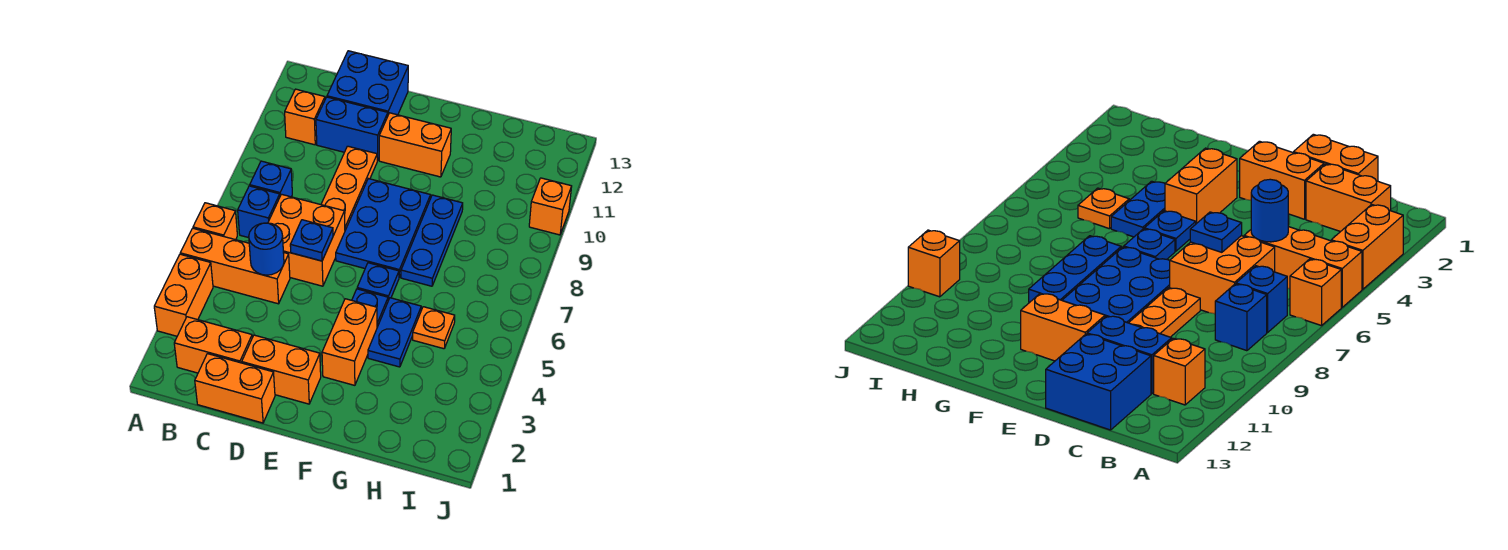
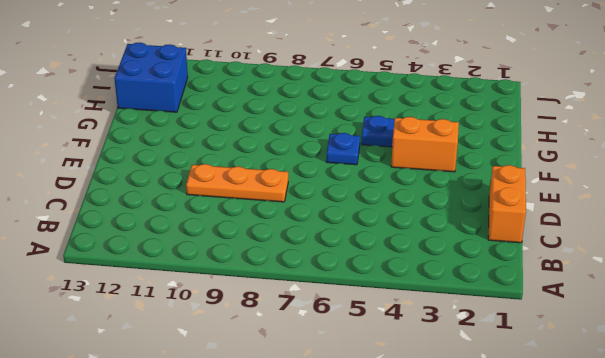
blue 2x2 brick [114,43,188,112] -> blue 2x2 brick moved to [327,51,408,115]
none -> orange 1x2 brick [154,254,213,336]
none -> orange 1x3 brick [180,228,290,304]
none -> orange 1x1 brick [193,203,237,240]

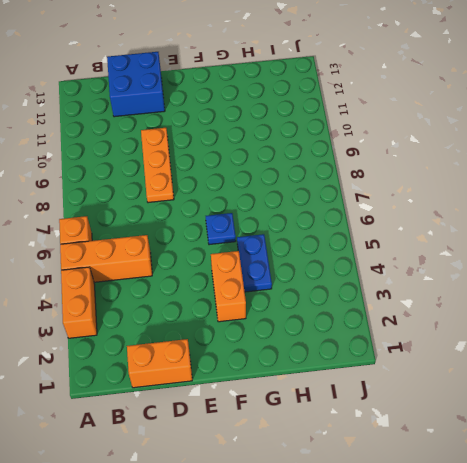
none -> orange 1x2 brick [174,317,252,373]
none -> blue 1x1 brick [238,186,280,238]
none -> blue 1x1 brick [250,161,292,197]

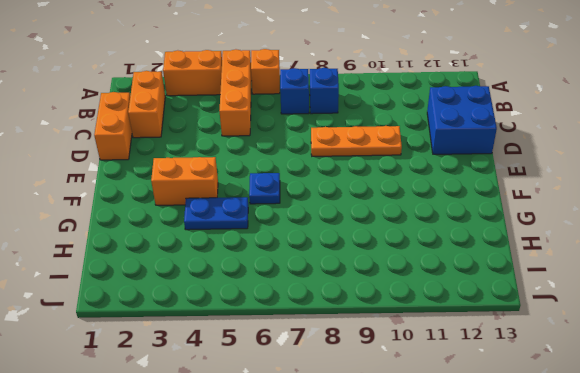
none -> orange 1x1 brick [285,89,325,145]
none -> orange 2x2 brick [268,194,345,286]
none -> blue 1x2 brick [316,97,388,161]

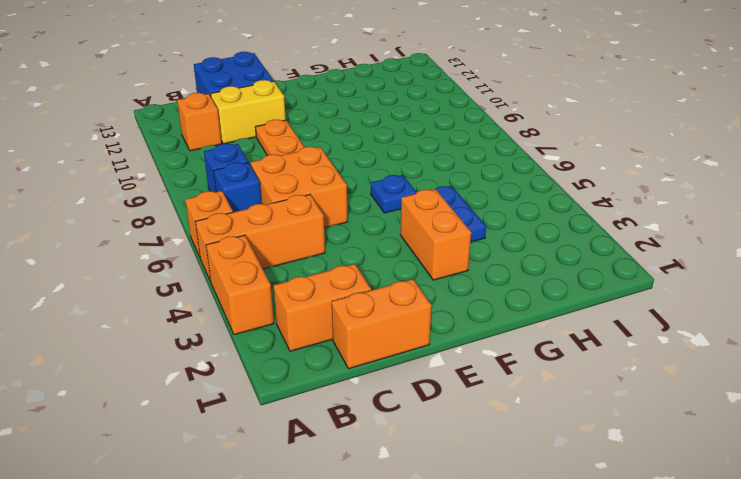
yellow 1x2 brick [211,80,286,144] -> blue 1x2 brick [316,97,388,161]
none -> orange 1x2 brick [242,335,321,404]
none -> blue 2x3 plate [336,179,431,277]
none -> orange 1x2 brick [379,113,451,177]

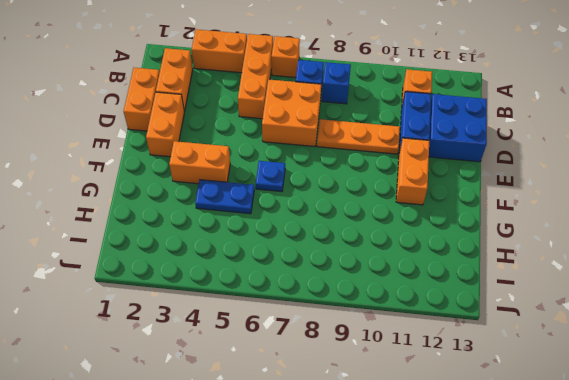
none -> blue 2x3 plate [336,179,431,277]
none -> blue 1x1 plate [352,289,388,327]
none -> blue 1x3 plate [401,195,463,286]

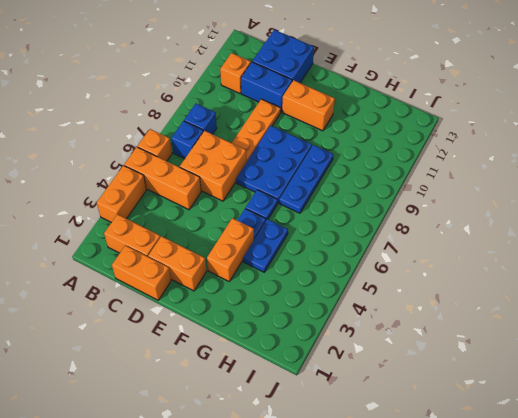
none -> orange 1x1 plate [413,307,455,349]
none -> orange 1x1 brick [529,178,572,235]
none -> blue 1x1 round brick [249,223,284,275]

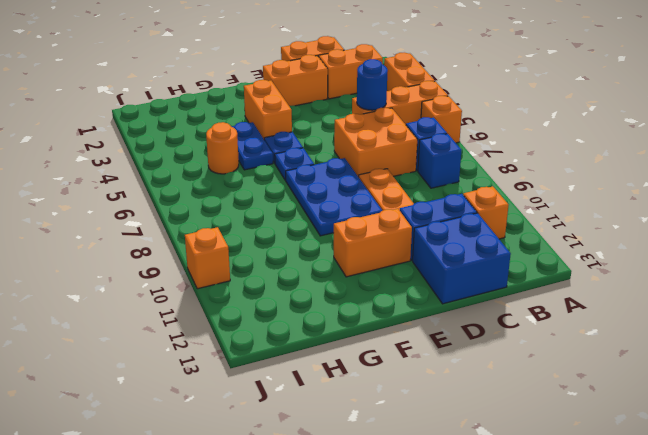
orange 1x1 round brick [206,122,239,174] -> orange 1x1 plate [413,307,455,349]
none -> blue 1x3 plate [401,195,463,286]
none -> blue 1x1 plate [290,220,333,261]

